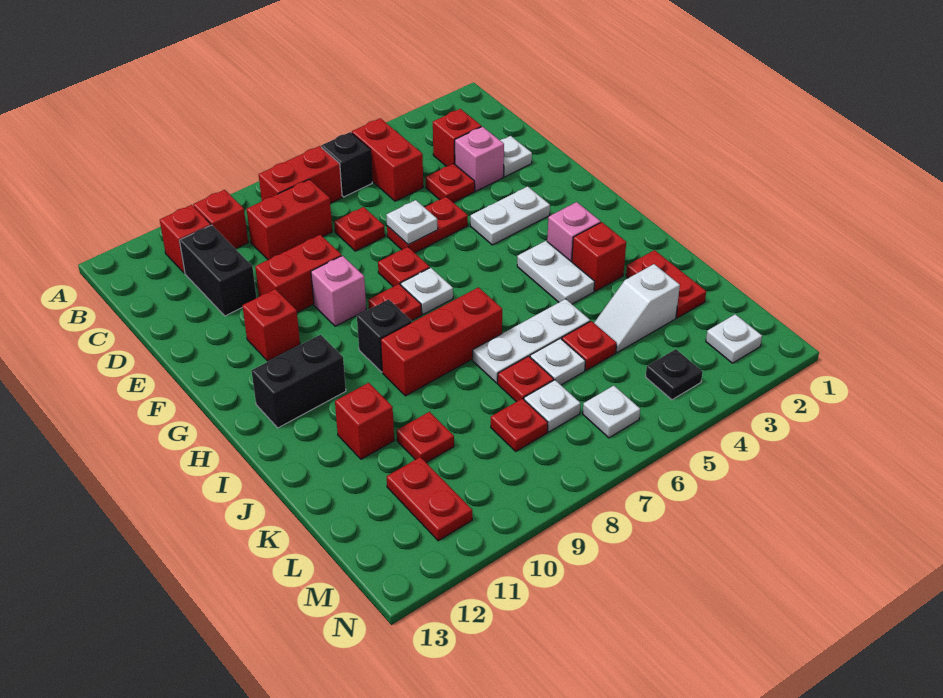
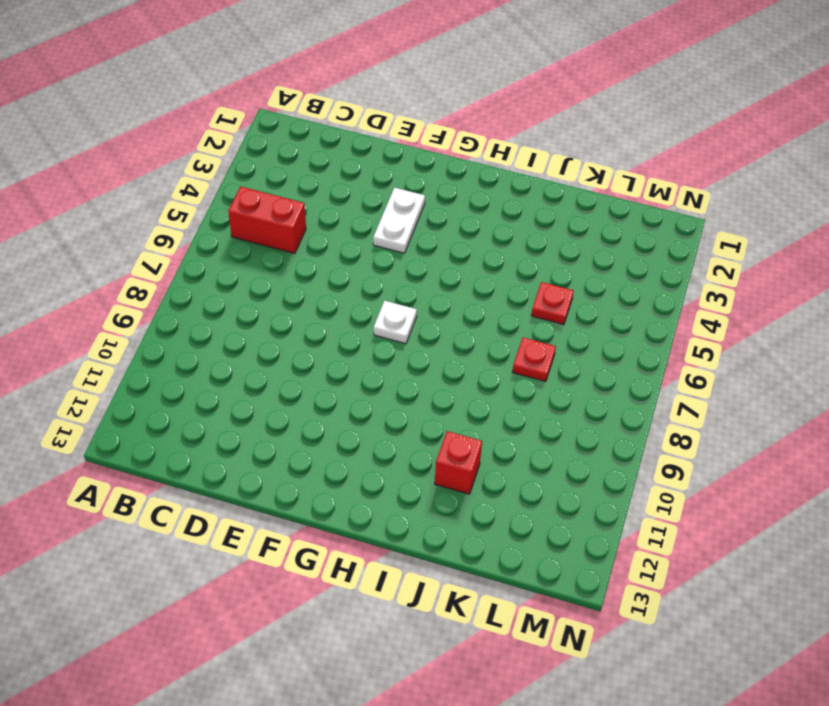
none -> black 1x1 brick [321,132,372,197]
none -> red 1x2 brick [259,146,342,203]
none -> red 1x1 brick [193,190,248,249]
none -> red 1x1 brick [160,205,211,273]

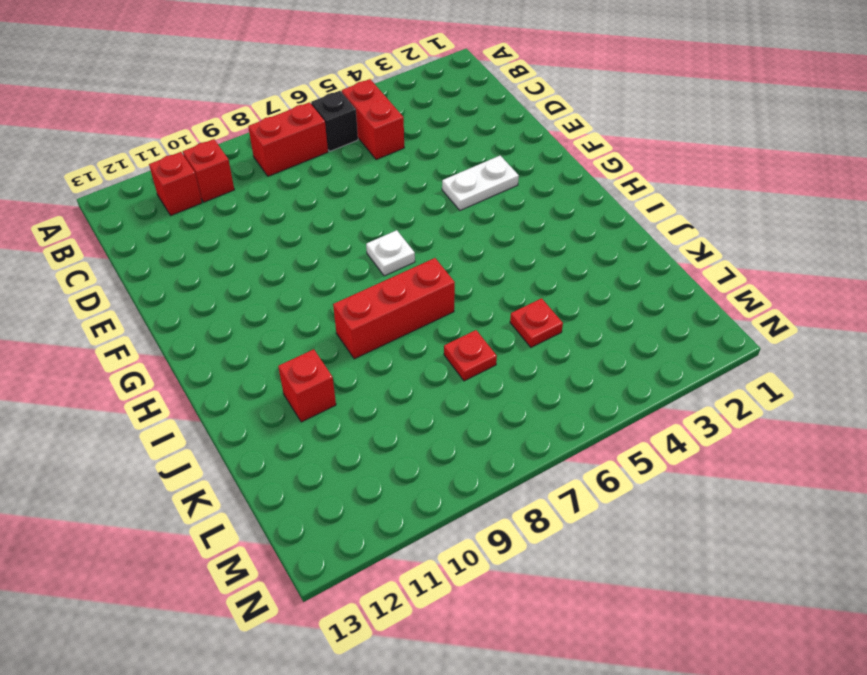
none -> red 1x1 brick [433,109,481,167]
none -> red 1x2 brick [247,179,332,260]
none -> black 1x2 brick [180,225,257,316]
none -> white 1x1 plate [500,136,532,177]

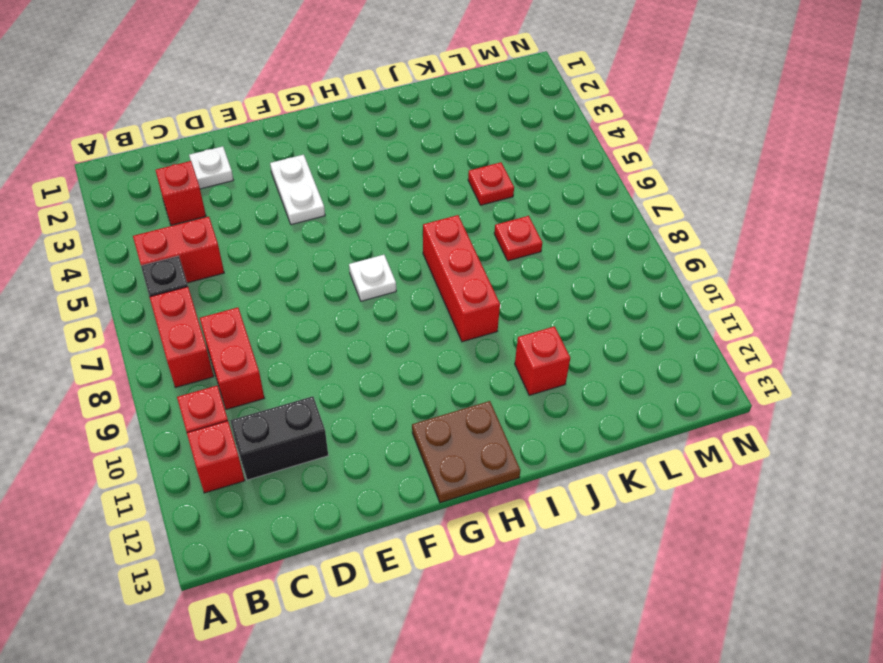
brown 2x2 plate [412,401,520,503] -> black 1x2 brick [252,335,346,428]
none -> pink 1x1 brick [455,127,504,191]
none -> red 1x1 plate [426,164,475,203]
none -> red 1x1 plate [334,207,385,251]
none -> red 1x2 plate [387,197,468,253]

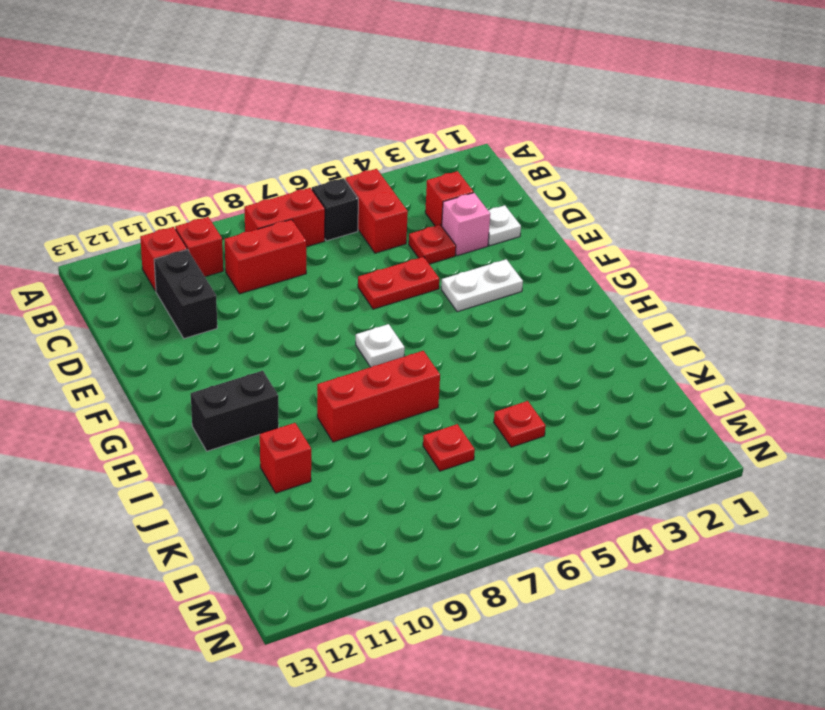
none -> red 1x1 plate [334,207,385,251]
none -> red 1x2 brick [255,235,341,312]
none -> red 1x1 plate [378,247,430,287]
none -> pink 1x1 brick [311,256,366,326]

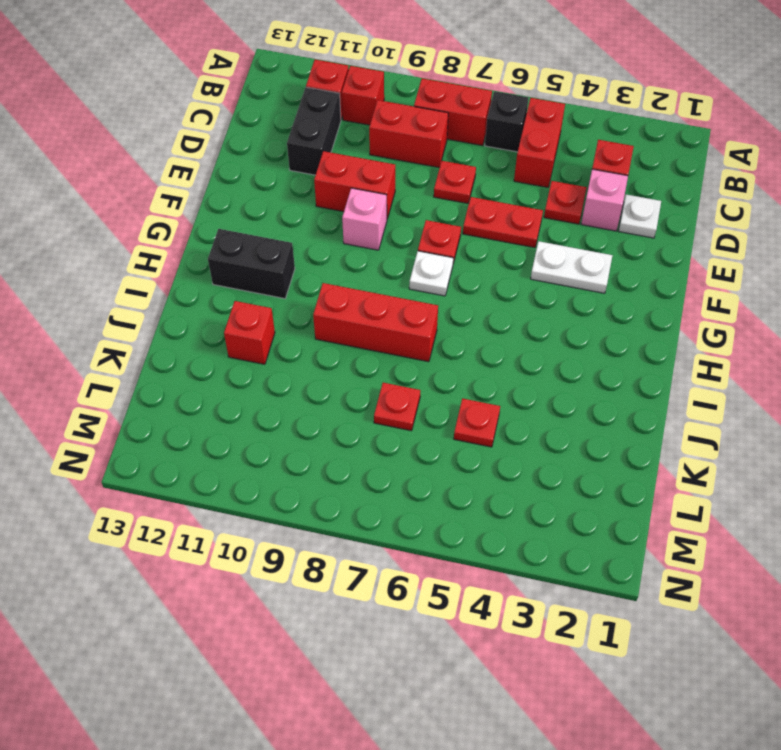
none -> red 1x1 brick [242,289,300,361]
none -> red 1x1 plate [368,284,422,321]
none -> pink 1x1 brick [547,202,601,262]
none -> white 1x2 plate [517,241,595,304]

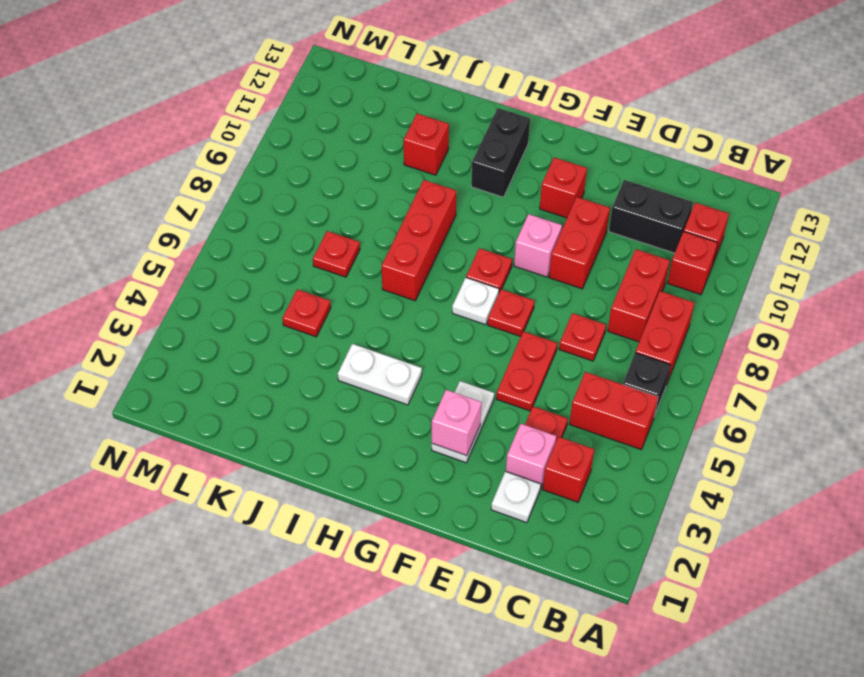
pink 1x1 brick [432,390,482,456] -> pink 1x1 brick moved to [547,202,601,262]
none -> black 1x1 brick [357,299,412,372]
none -> red 1x1 brick [572,222,626,291]
none -> red 1x2 plate [626,250,706,318]
none -> white 1x3 plate [473,299,590,383]

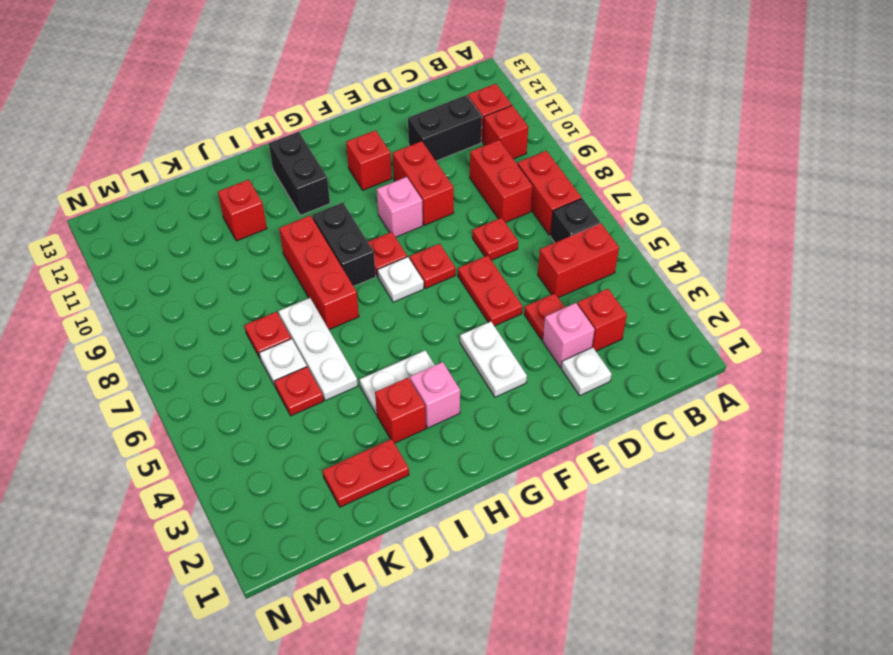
black 1x2 brick [312,203,376,286] -> black 1x1 brick [357,299,412,372]
none -> white 1x2 slope [594,264,680,353]
none -> red 1x1 plate [397,412,454,463]
none -> white 1x1 plate [524,380,581,432]
none -> red 1x1 plate [491,399,548,451]

